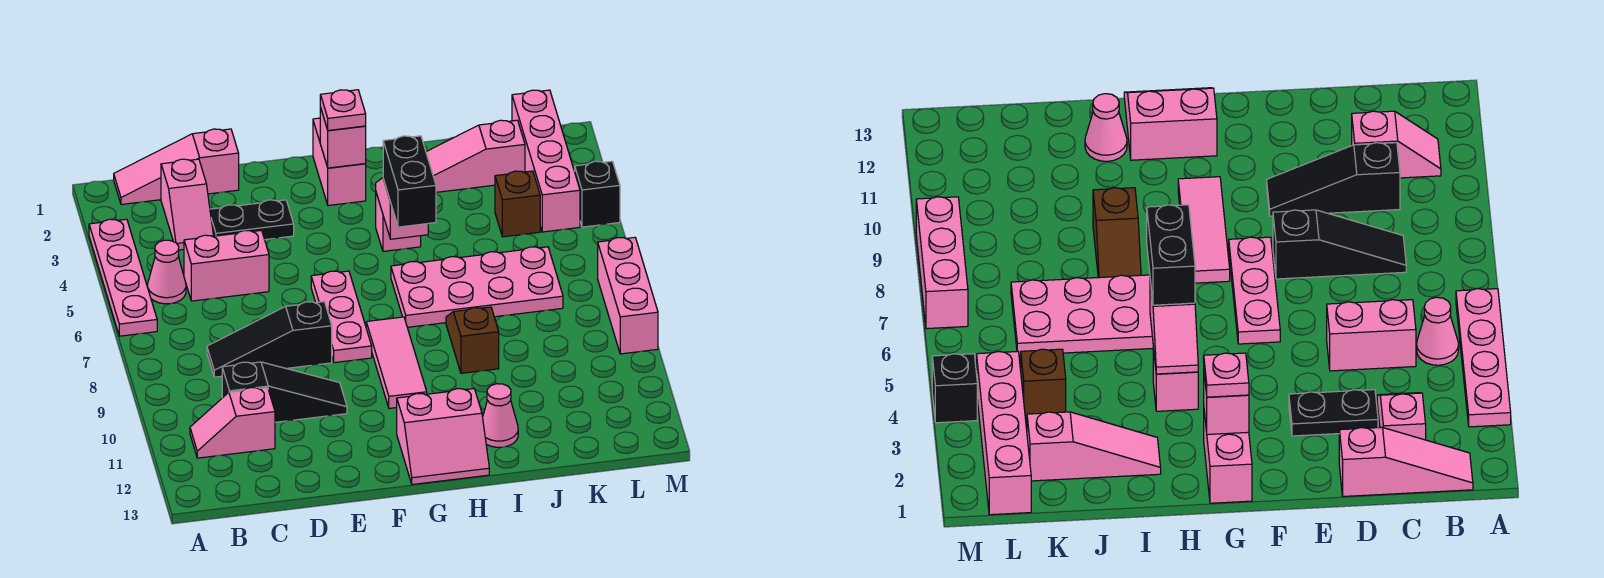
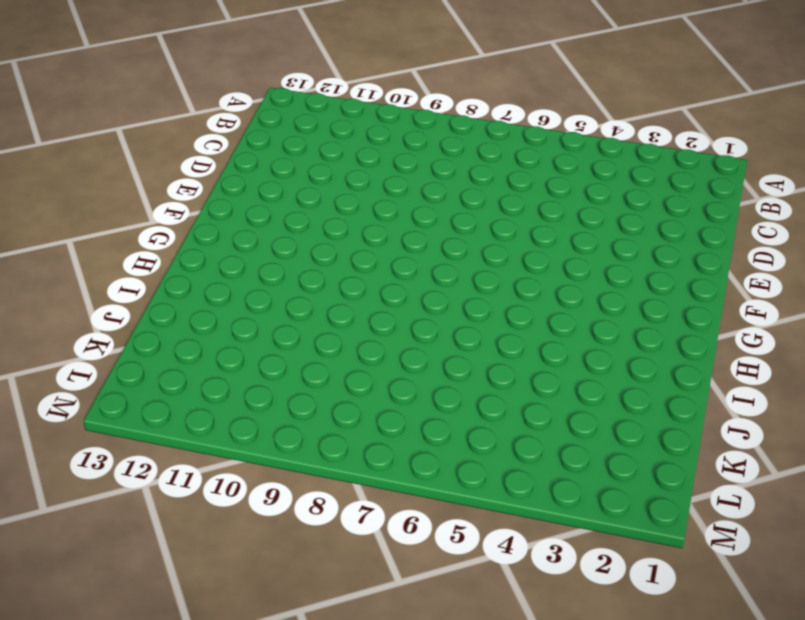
none -> pink 1x4 plate [89,219,157,336]
none -> pink 1x3 slope [114,129,239,205]
none -> pink 1x1 cone [148,240,186,304]

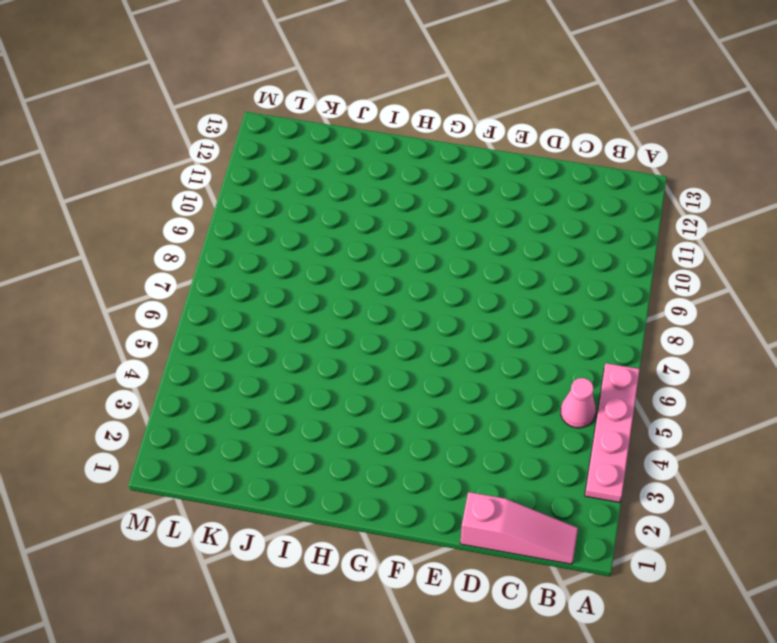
none -> pink 1x2 slope [190,388,275,458]
none -> pink 1x2 slope [161,159,213,250]
none -> pink 1x2 brick [184,230,269,301]

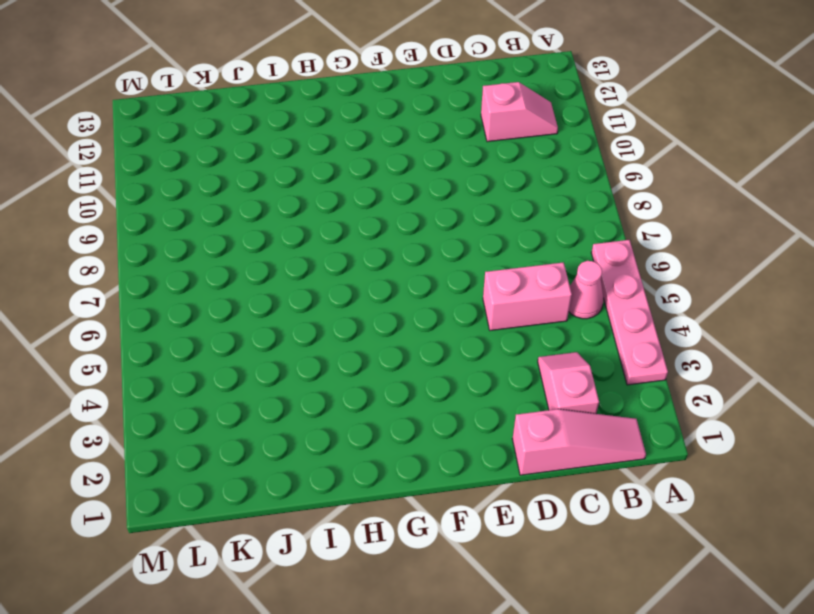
none -> black 1x3 slope [207,302,332,377]
none -> black 1x3 slope [222,362,347,422]
none -> black 1x2 plate [210,200,294,240]

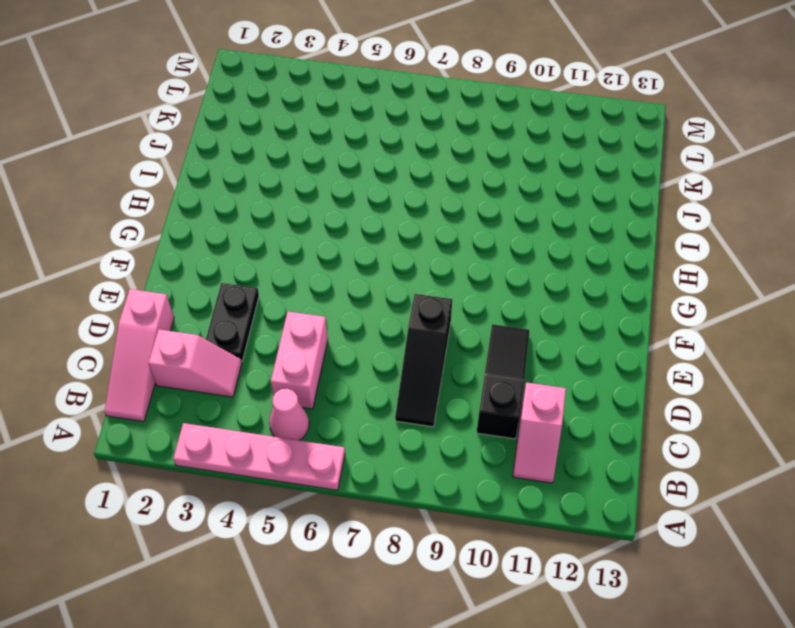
none -> pink 1x3 plate [311,271,372,363]
none -> pink 1x2 brick [313,118,366,206]
none -> pink 1x3 tile [366,317,427,408]

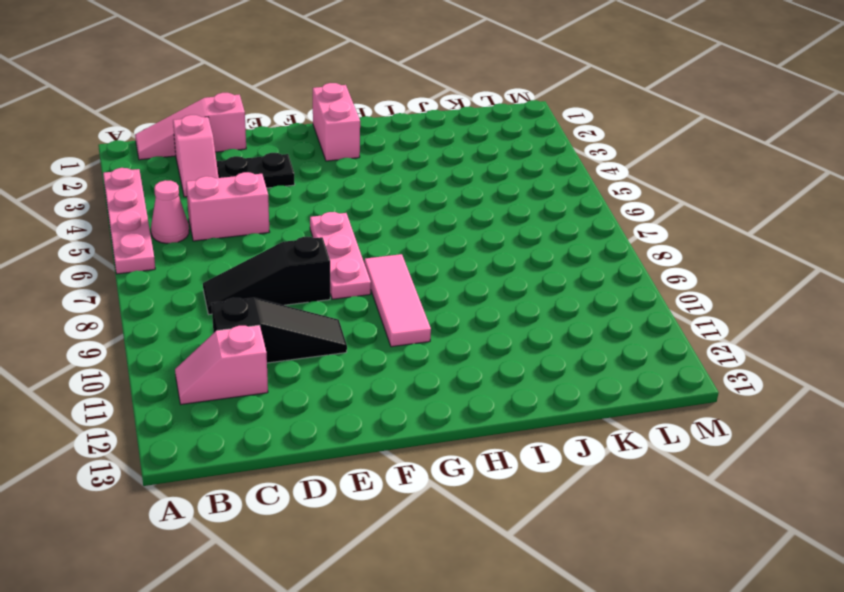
none -> pink 2x2 slope [397,389,489,485]
none -> pink 1x1 brick [376,193,421,251]
none -> pink 2x4 plate [391,247,563,327]

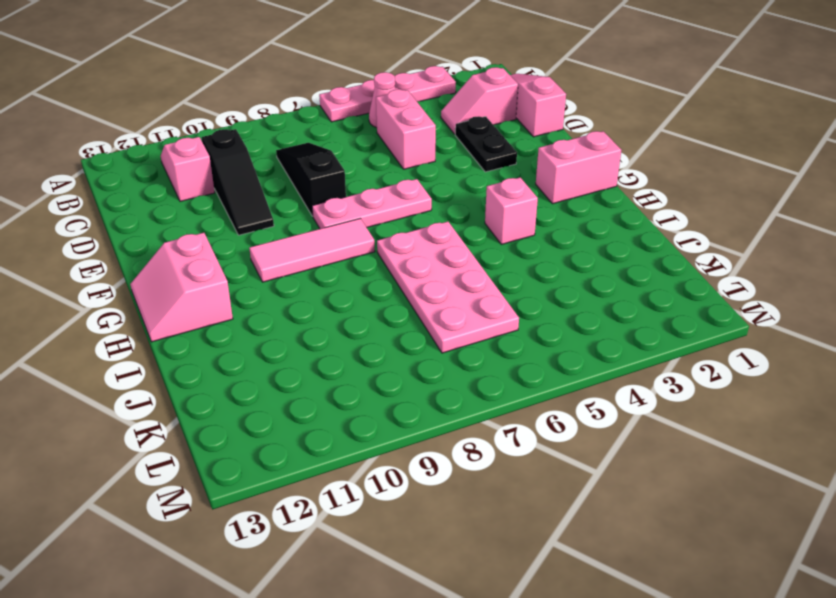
none -> pink 1x3 slope [426,120,525,192]
none -> brown 1x2 slope [446,307,499,373]
none -> pink 1x1 cone [483,384,518,447]

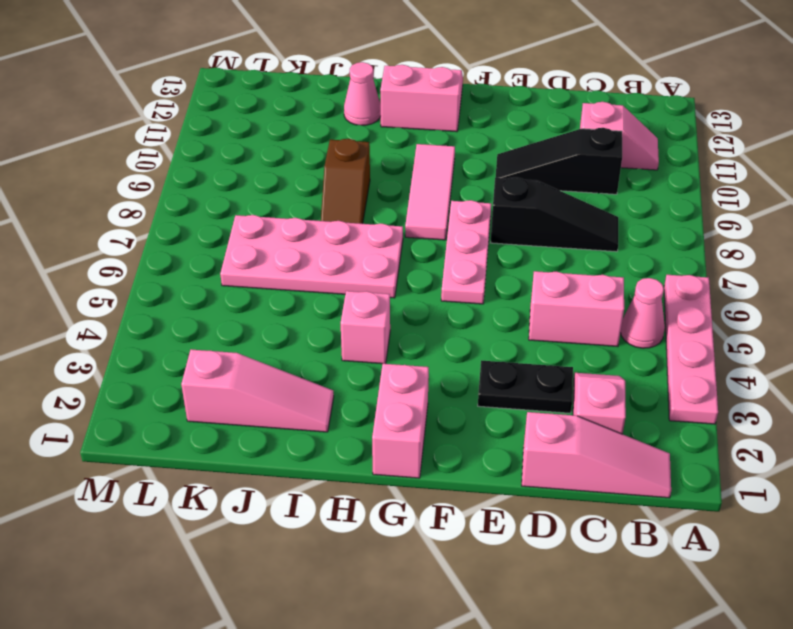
none -> brown 1x1 brick [495,171,540,237]
none -> pink 1x4 brick [512,90,580,232]
none -> black 1x1 brick [575,161,620,227]

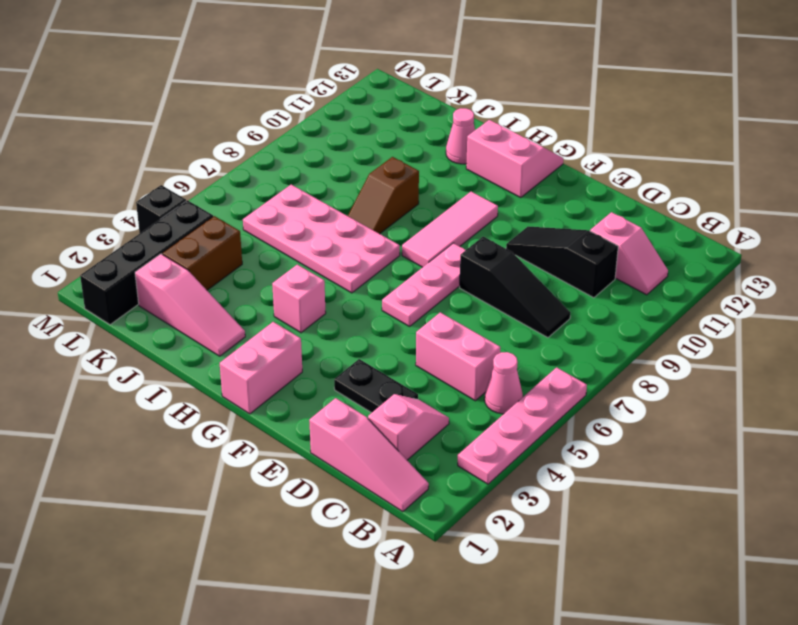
brown 1x2 brick [162,216,242,290] -> brown 1x1 brick [495,171,540,237]
black 1x4 brick [80,200,213,325] -> pink 1x4 brick [512,90,580,232]
none -> pink 1x3 brick [598,237,658,354]
none -> pink 1x1 brick [320,107,366,168]
none -> pink 1x2 slope [376,178,428,239]

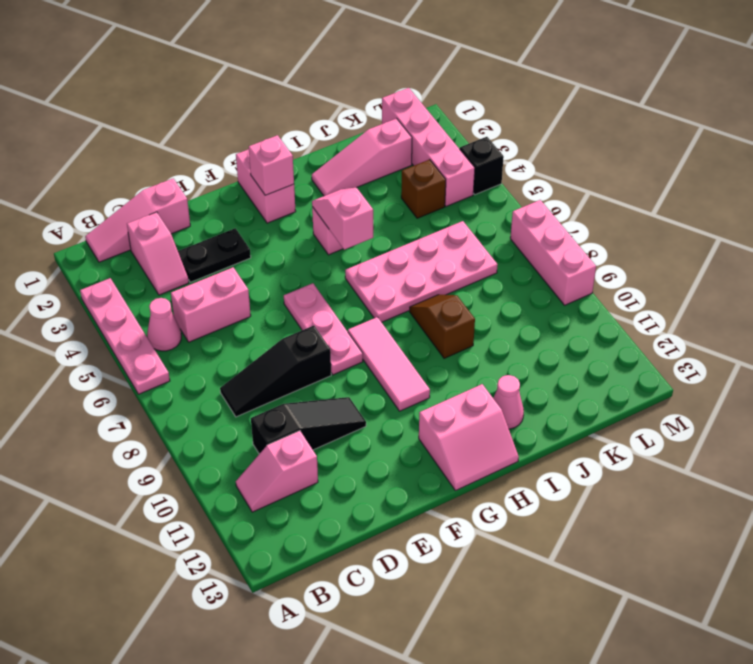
none -> pink 1x1 plate [320,90,366,130]
none -> black 1x2 brick [383,136,436,227]

